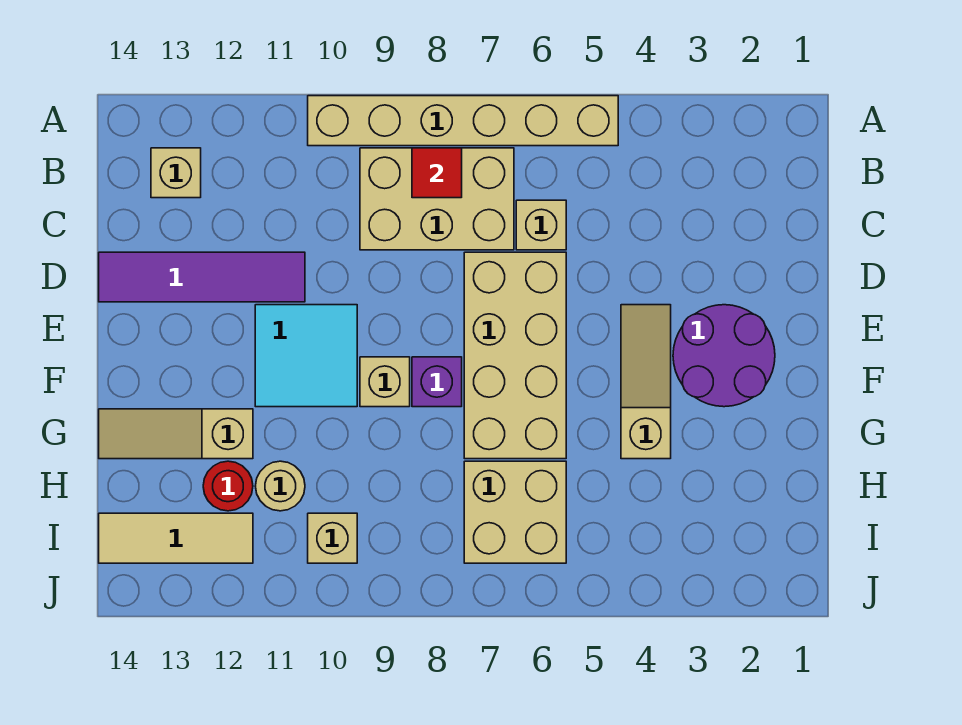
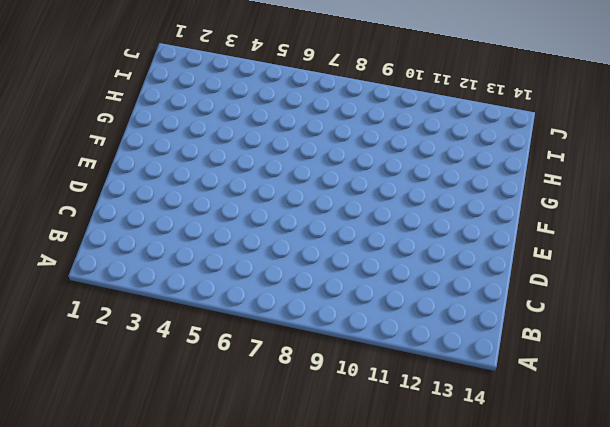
none -> tan 1x6 brick [308,96,618,146]
none -> tan 2x3 brick [360,148,514,250]
none -> tan 1x1 brick [151,148,201,198]

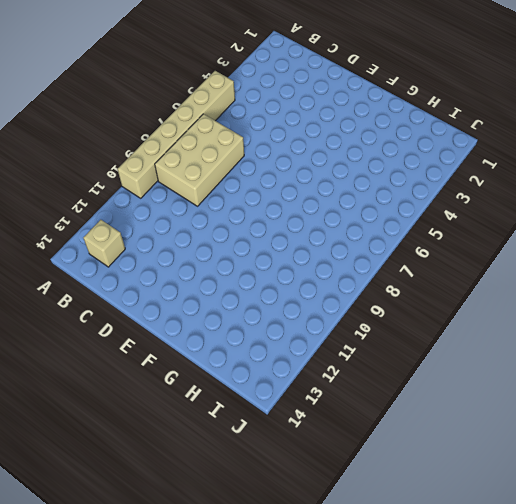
none -> tan 1x1 brick [516,200,566,250]
none -> tan 2x4 brick [464,252,566,459]
none -> purple 1x4 tile [99,252,305,302]

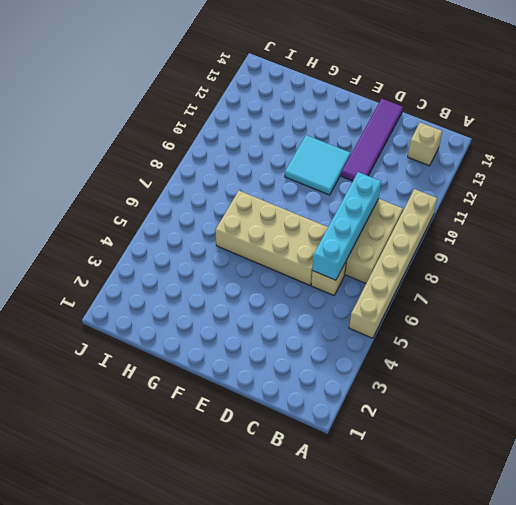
cyan 1x4 brick [312,172,381,280] -> none
none -> purple 2x2 round brick [673,305,775,407]
none -> tan 1x3 slope [621,305,671,459]
none -> purple 1x1 brick [412,357,462,407]

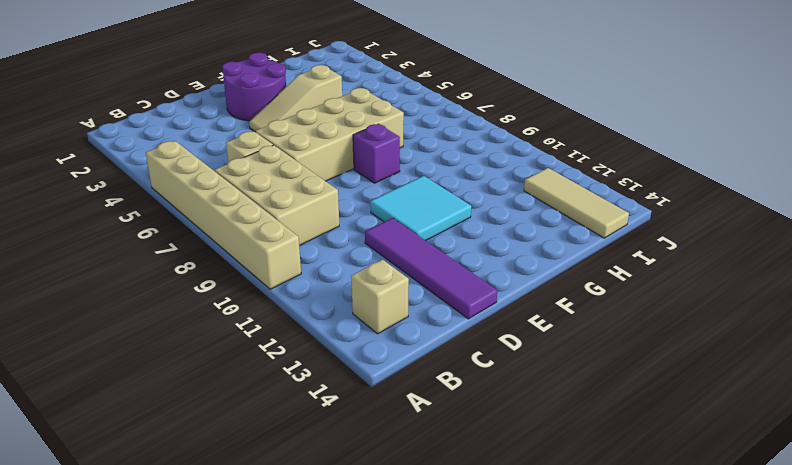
none -> tan 1x1 brick [360,357,410,407]
none -> tan 1x3 slope [99,409,253,459]
none -> tan 2x2 brick [464,461,566,563]

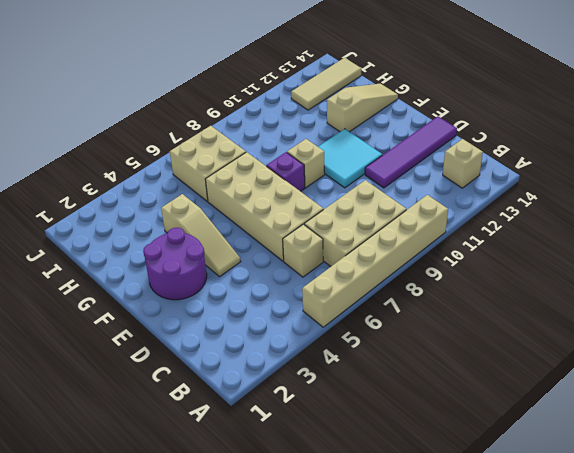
none -> tan 1x1 round brick [255,461,305,511]
none -> red 1x1 round brick [203,461,253,511]
none -> tan 1x1 brick [308,513,357,563]

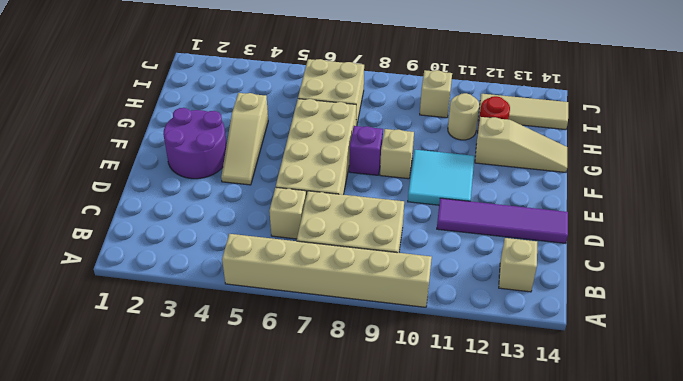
none -> red 1x1 tile [412,148,462,198]

